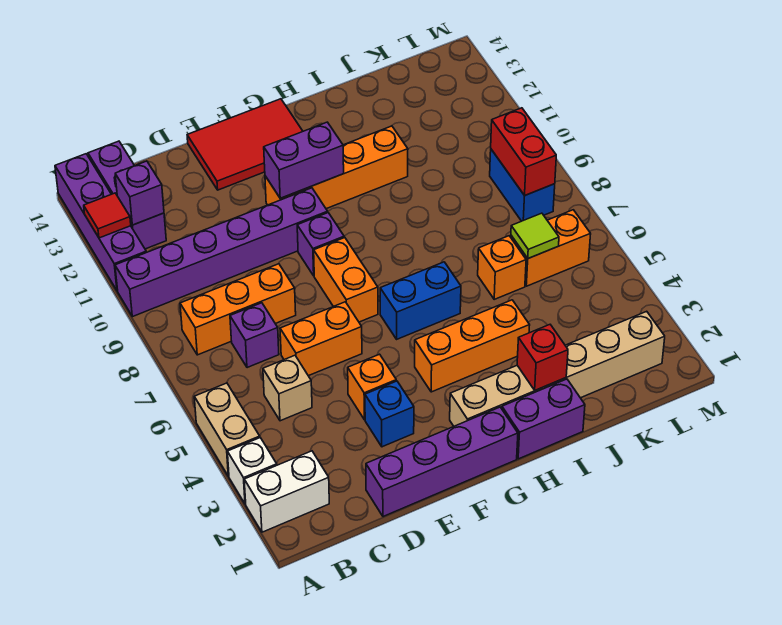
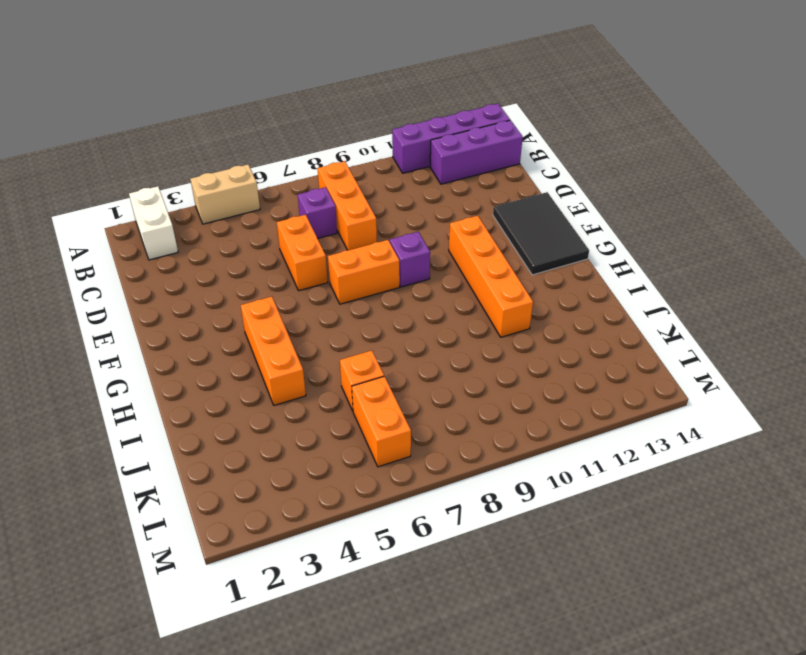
black 2x3 tile [493,192,589,275] -> red 2x3 tile [187,99,303,190]
none -> white 1x1 brick [227,438,277,504]
none -> purple 1x6 brick [115,188,328,317]
none -> tan 1x1 brick [263,355,312,421]
none -> purple 1x4 brick [366,407,518,517]

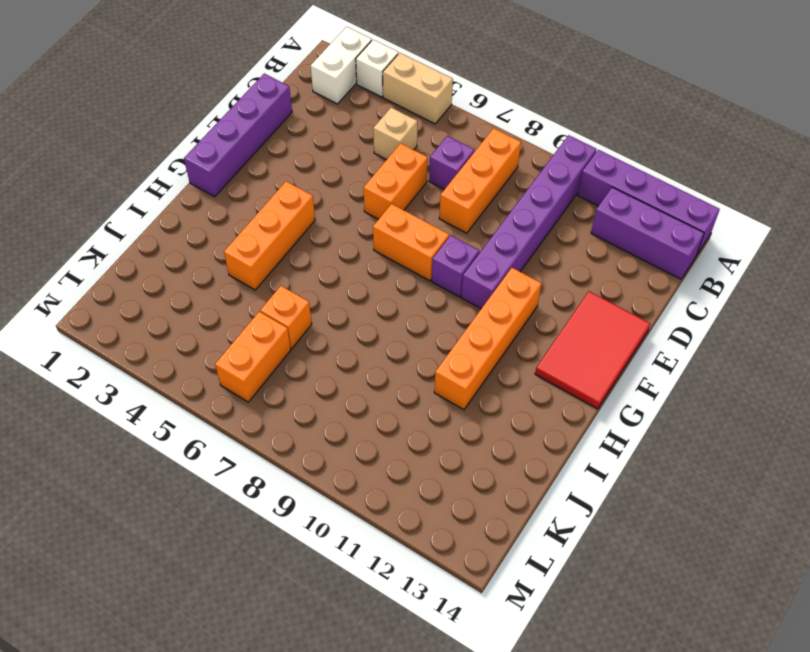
none -> blue 1x1 brick [365,381,414,447]
none -> orange 1x1 brick [348,354,396,420]
none -> tan 1x6 brick [450,311,665,426]
none -> blue 1x2 brick [380,262,461,339]

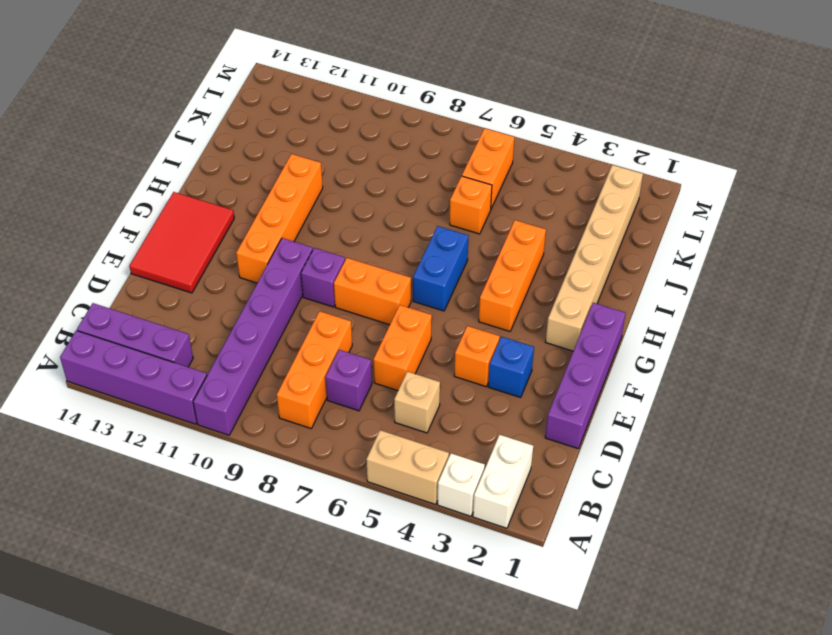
none -> purple 1x2 brick [502,379,585,459]
none -> blue 1x2 brick [490,149,555,221]
none -> red 1x1 tile [84,193,131,238]
none -> purple 1x1 brick [115,161,164,225]

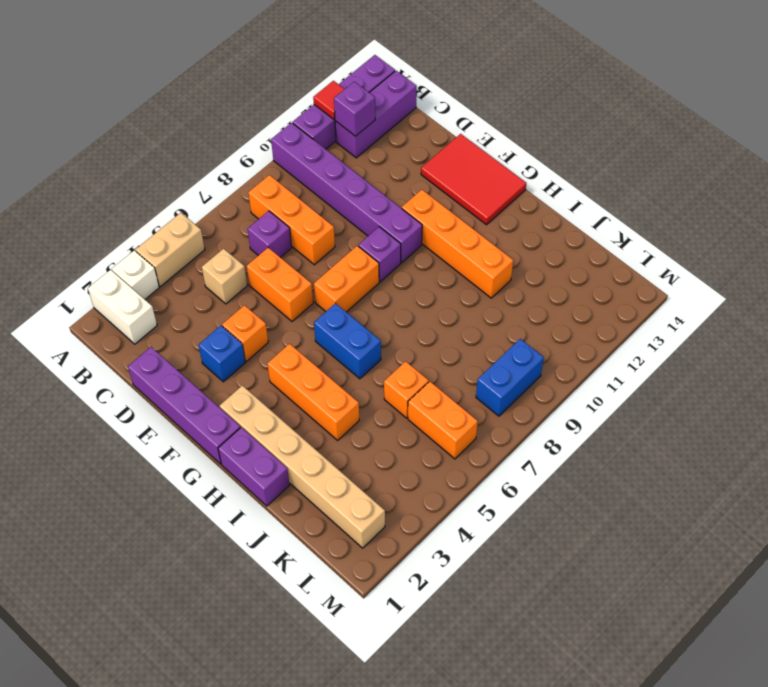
none -> purple 1x2 brick [264,122,344,198]
none -> red 1x1 brick [517,325,568,390]
none -> lime 1x1 tile [511,213,559,259]
none -> red 1x2 brick [491,108,556,196]

